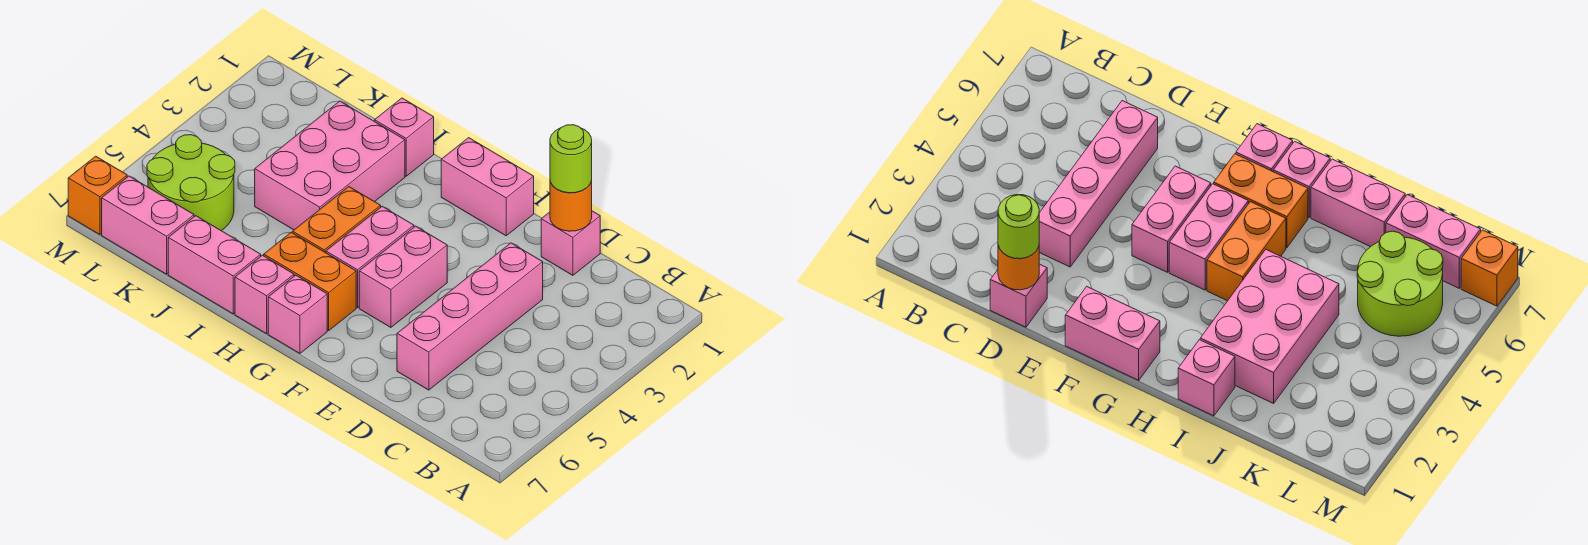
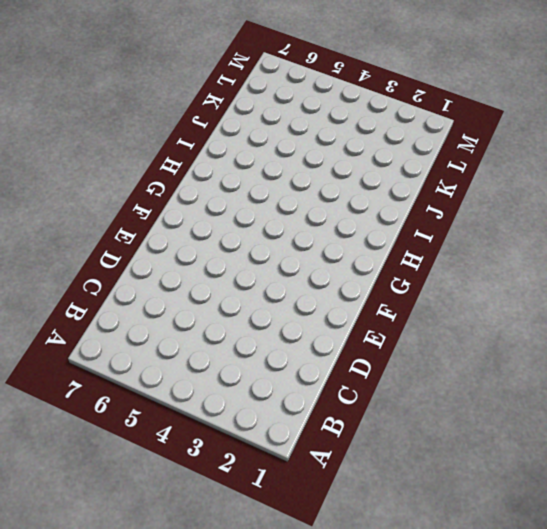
none -> pink 1x1 brick [541,211,600,275]
none -> pink 1x4 brick [397,243,543,390]
none -> pink 1x2 brick [441,138,534,236]

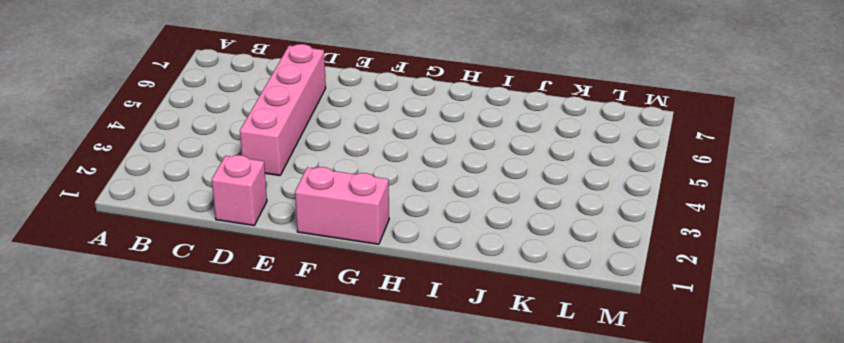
none -> pink 1x2 brick [359,226,447,327]
none -> pink 1x2 brick [326,206,414,308]
none -> orange 1x2 brick [264,232,356,330]

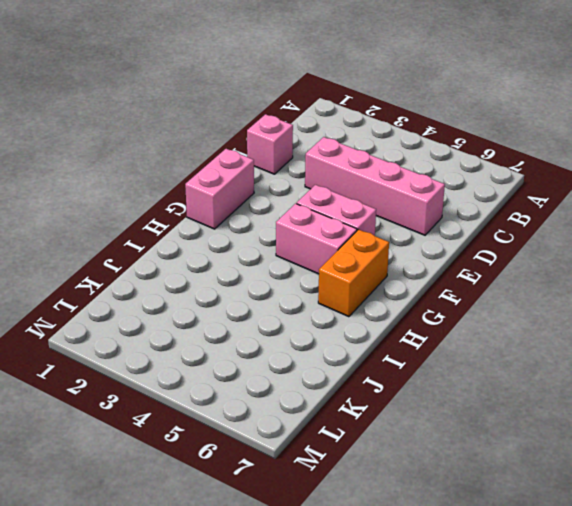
none -> pink 1x1 brick [268,275,327,353]
none -> orange 1x2 brick [293,187,381,253]
none -> pink 1x1 brick [235,255,294,334]

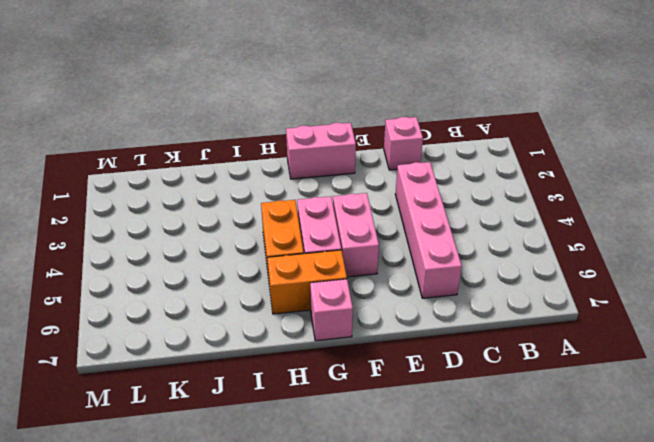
none -> pink 1x1 brick [235,255,294,334]
none -> pink 1x1 brick [375,98,434,176]
none -> pink 2x3 brick [255,101,405,230]

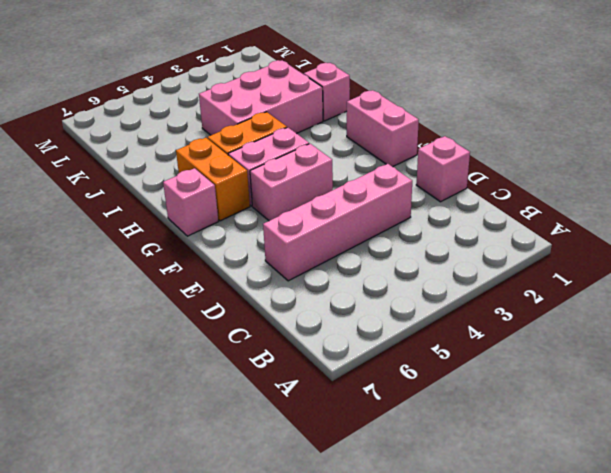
none -> pink 1x1 brick [235,255,294,334]
none -> pink 1x2 brick [168,216,261,314]
none -> lime 2x2 round brick [147,135,235,231]

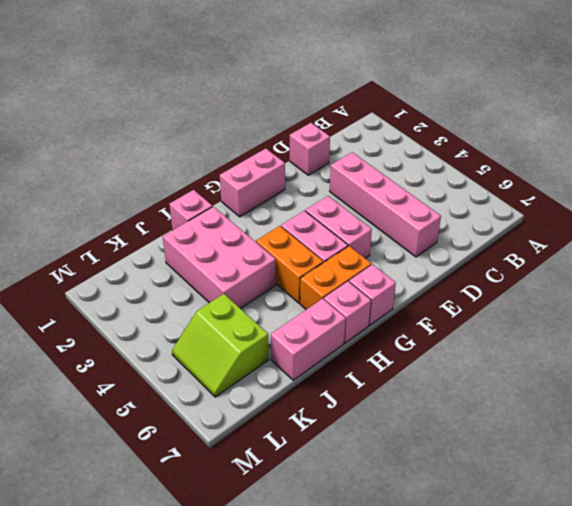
lime 2x2 slope [172,294,269,397] -> lime 2x2 round brick [147,135,235,231]
none -> pink 1x2 brick [102,176,194,274]
none -> orange 1x1 brick [68,156,127,235]
none -> orange 1x1 round brick [550,181,592,231]

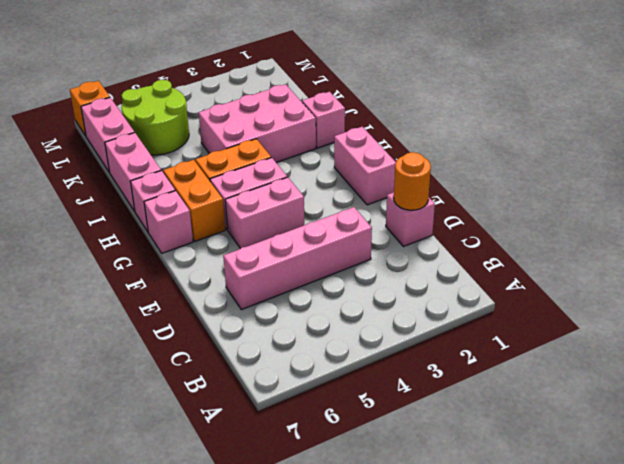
none -> lime 1x1 round brick [550,125,592,193]

